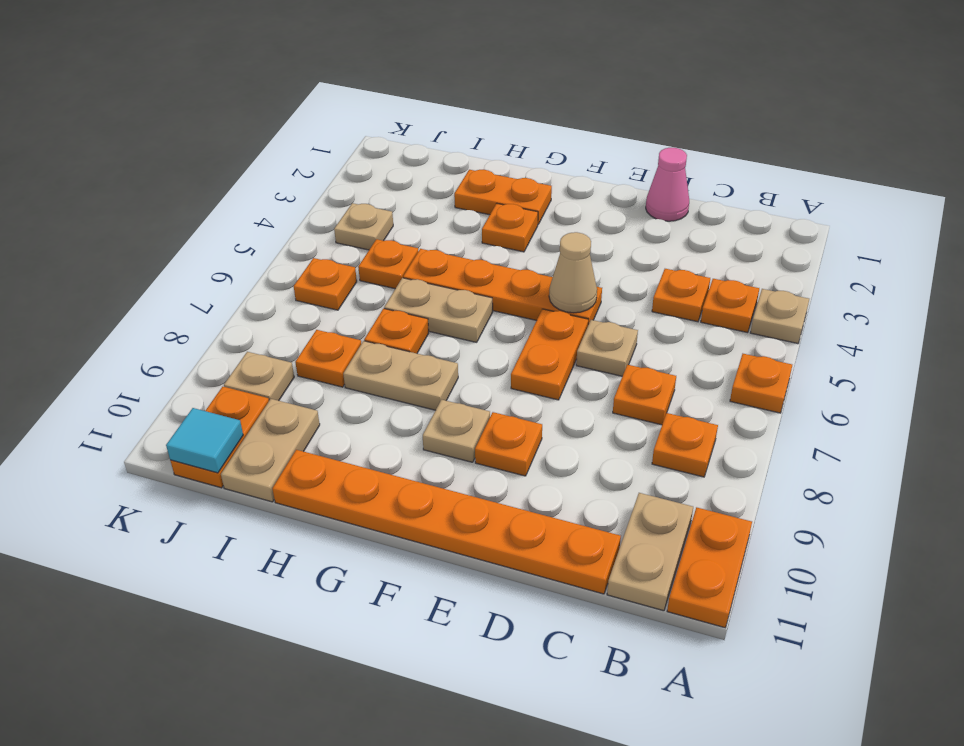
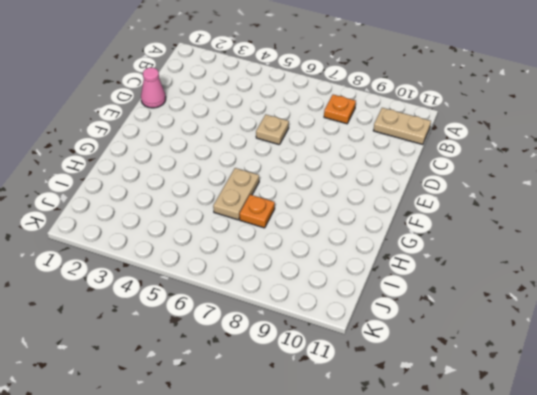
none -> tan 1x1 plate [750,289,809,344]
none -> orange 1x1 plate [730,354,792,413]
none -> orange 1x2 plate [667,507,752,628]

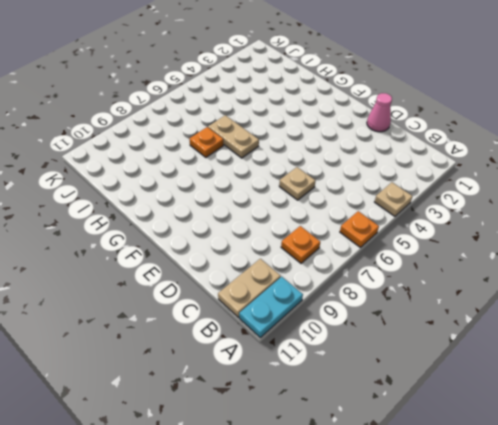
cyan 1x2 plate [239,277,303,338] -> orange 1x2 plate [667,507,752,628]
none -> orange 1x1 plate [701,279,759,333]
none -> orange 1x1 plate [652,269,710,322]
none -> orange 1x1 plate [613,365,676,425]

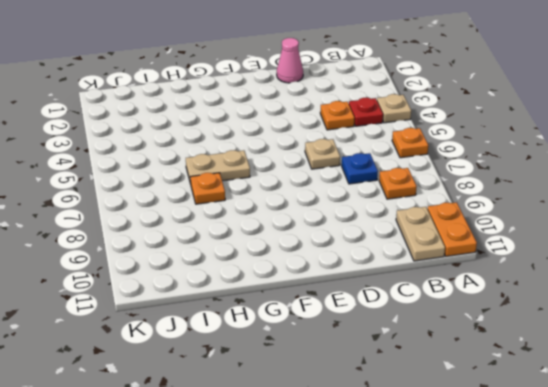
red 1x1 plate [349,97,383,126] -> orange 1x1 plate [701,279,759,333]
blue 1x1 plate [342,153,378,184] -> orange 1x1 plate [613,365,676,425]
none -> orange 1x6 plate [272,450,621,594]
none -> orange 1x4 plate [403,249,602,325]
none -> orange 1x2 plate [511,309,588,400]

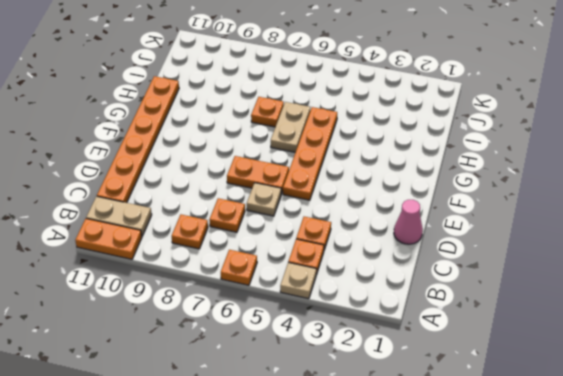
none -> orange 1x1 plate [475,412,542,476]
none -> tan 1x1 plate [423,400,490,462]
none -> orange 1x2 plate [454,170,552,224]

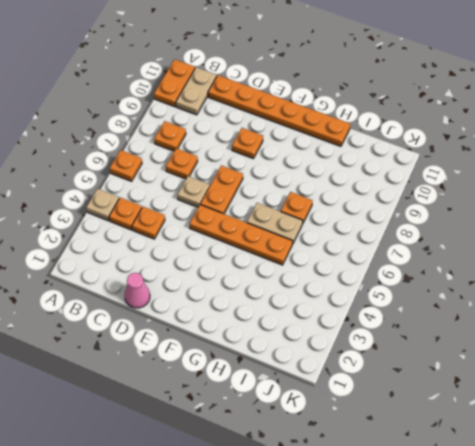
none -> tan 1x1 plate [423,400,490,462]
none -> orange 1x2 plate [454,170,552,224]
none -> orange 1x1 plate [482,204,538,252]

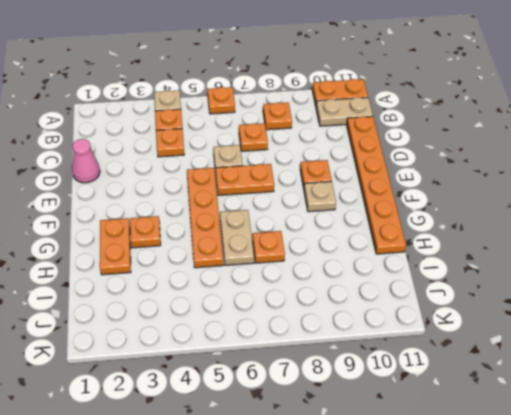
none -> tan 1x2 plate [343,341,458,410]
none -> orange 1x1 plate [358,239,418,289]
none -> orange 1x1 plate [295,330,361,387]

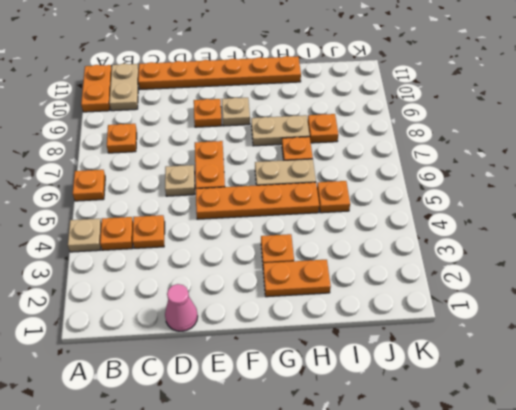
none -> orange 1x1 plate [613,365,676,425]
none -> tan 1x2 plate [221,399,320,502]
none -> tan 1x1 plate [334,203,393,250]

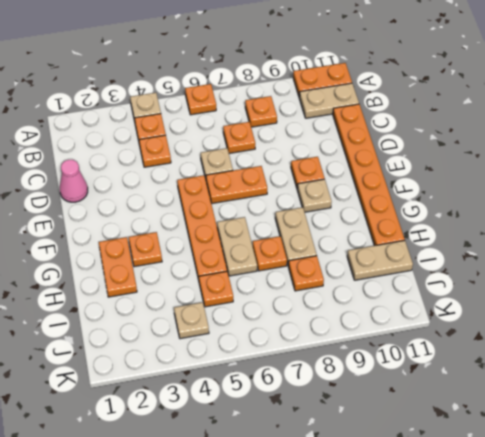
none -> orange 1x1 plate [294,258,357,310]
none -> tan 1x1 plate [224,352,294,401]
none -> orange 1x2 plate [170,387,269,488]

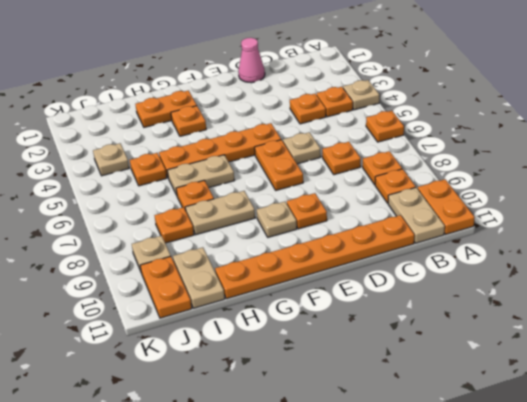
orange 1x1 plate [375,169,416,203] -> orange 1x1 plate moved to [294,258,357,310]
none -> tan 1x1 cone [549,232,597,313]
none -> cyan 1x1 tile [166,408,243,473]

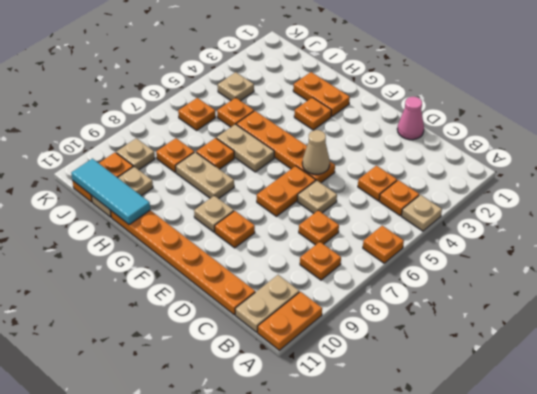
cyan 1x3 tile [71,159,150,225] -> cyan 1x1 tile [166,408,243,473]

